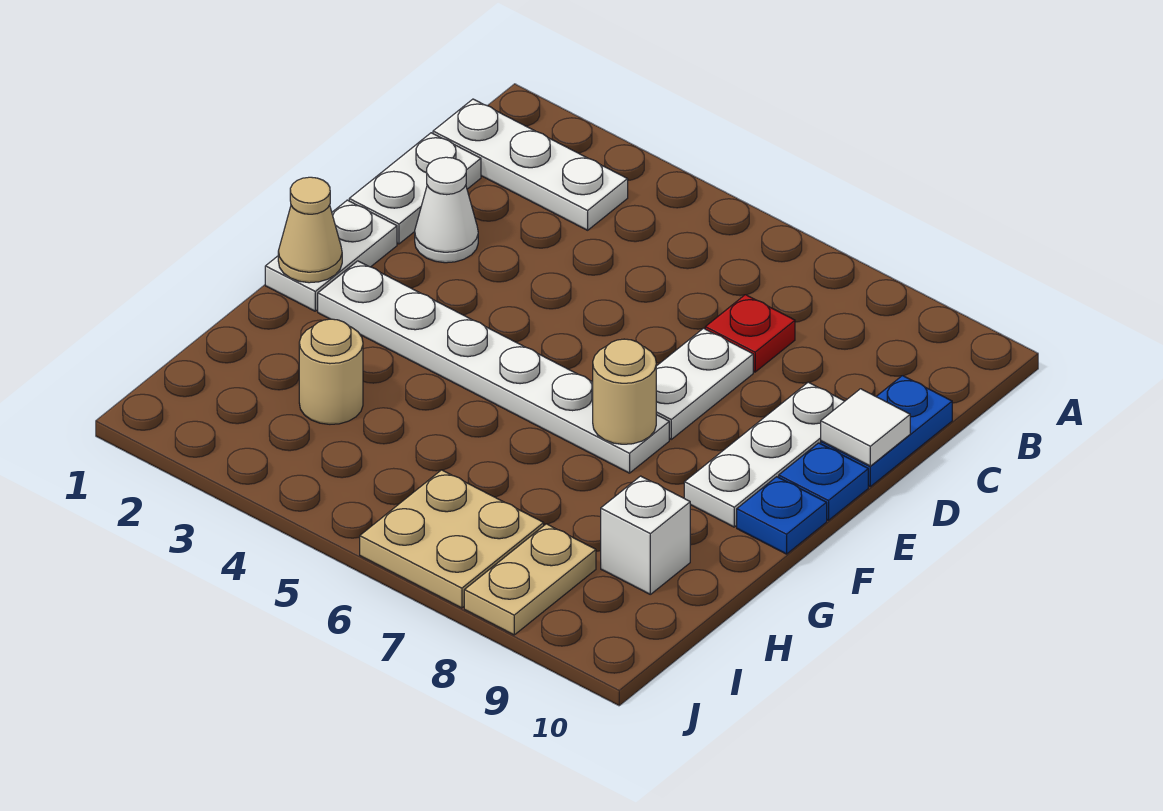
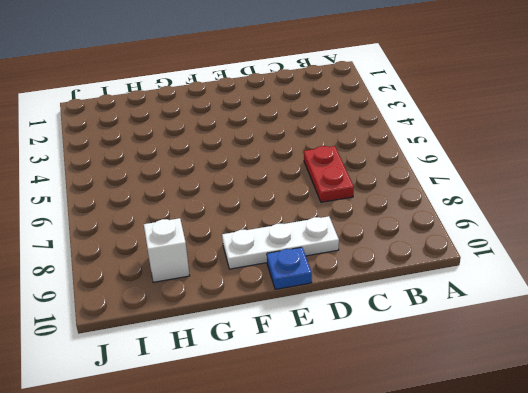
red 1x2 plate [304,146,354,202] -> red 1x1 plate [705,295,795,372]
none -> white 1x3 plate [433,99,628,230]
none -> white 1x2 plate [349,133,481,244]
none -> blue 1x2 plate [821,376,952,487]

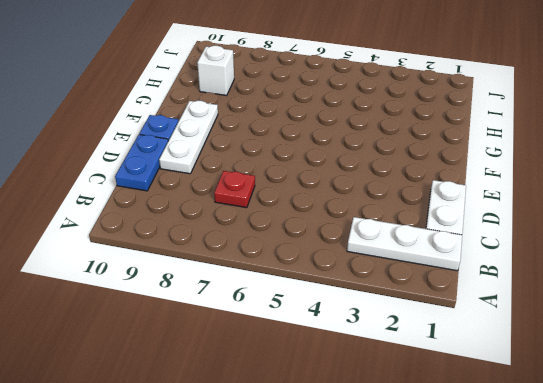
none -> white 1x1 cone [415,157,478,263]
none -> white 1x2 plate [656,328,753,439]
none -> white 1x2 plate [265,200,397,311]

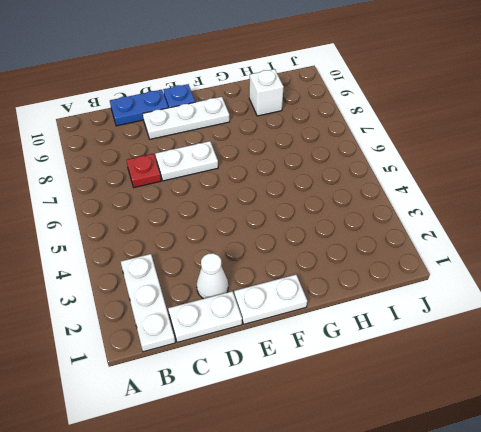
none -> white 1x6 plate [318,261,669,473]
none -> blue 1x1 plate [737,477,827,554]
none -> tan 1x1 round brick [299,319,363,424]

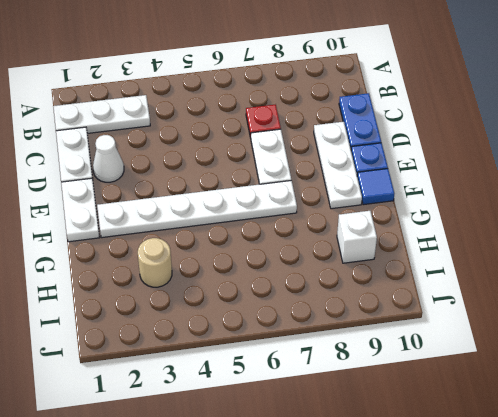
blue 1x1 tile [357,169,395,205] -> blue 1x1 plate [737,477,827,554]
none -> tan 2x2 plate [360,470,544,608]
none -> tan 1x2 plate [464,524,596,635]
none -> white 1x1 tile [821,389,910,466]

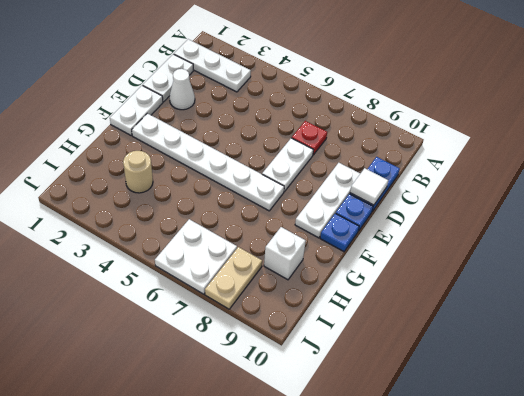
white 2x2 plate [155,219,237,294] -> tan 2x2 plate [360,470,544,608]
none -> tan 1x1 cone [278,177,342,283]
none -> tan 1x1 round brick [593,339,656,444]

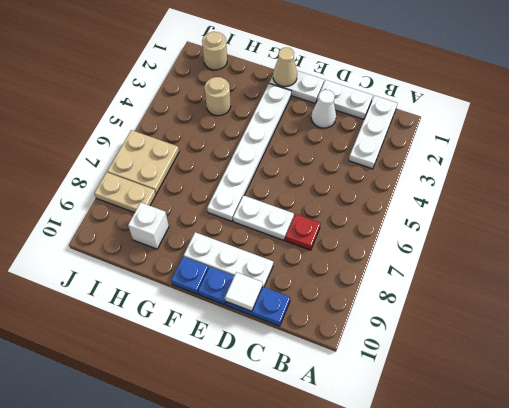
tan 1x1 round brick [202,32,227,70] -> tan 1x1 round brick moved to [593,339,656,444]

